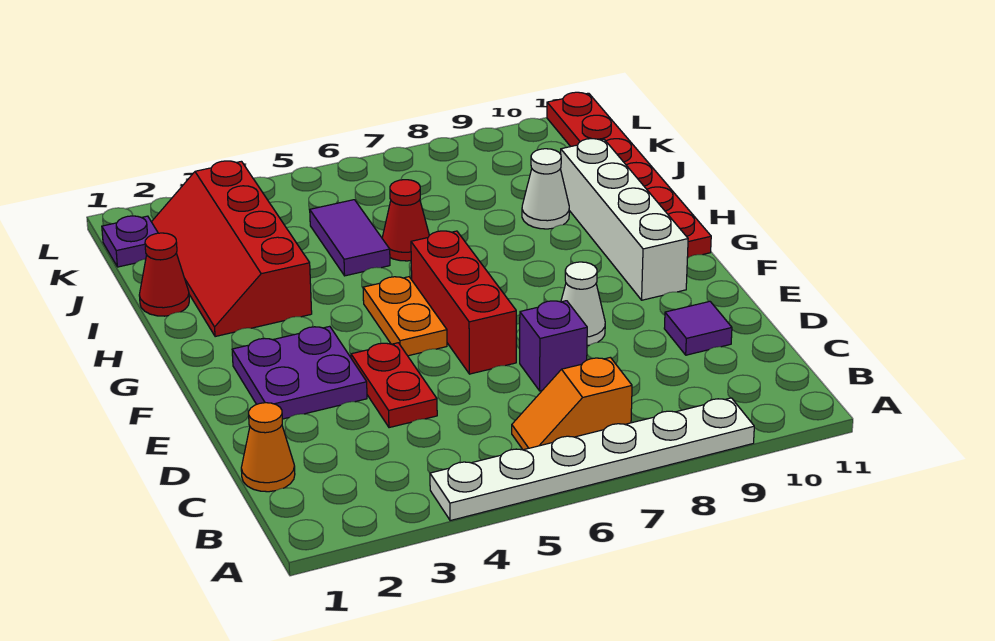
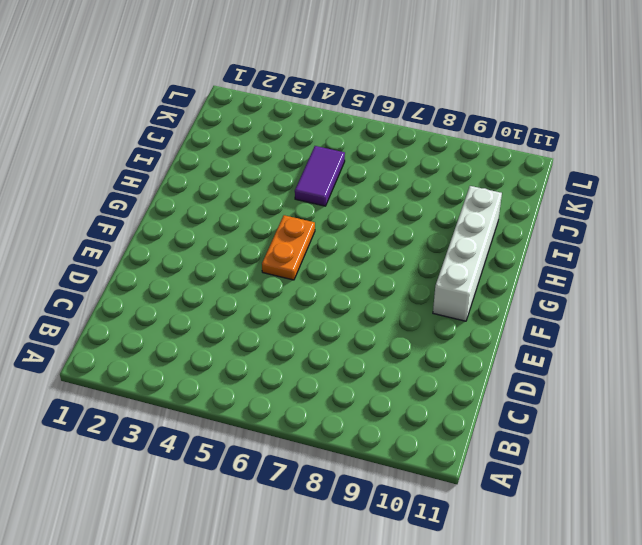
none -> white 1x6 plate [430,398,754,521]
none -> orange 1x2 slope [512,357,632,450]
none -> orange 1x1 cone [241,403,295,492]

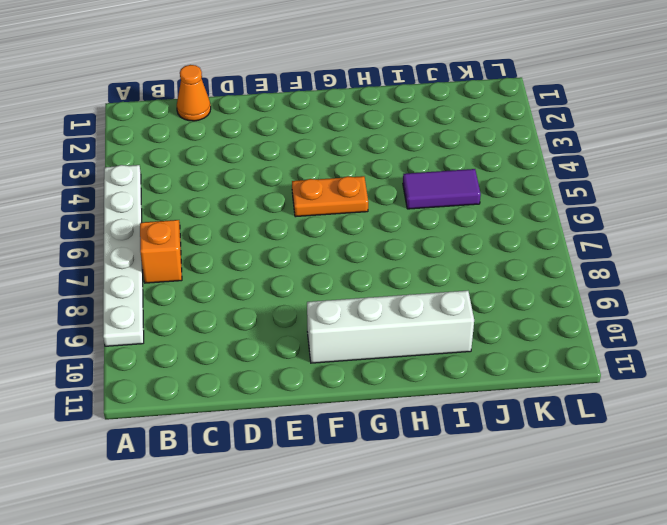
none -> red 1x2 plate [351,343,437,428]
none -> purple 1x1 brick [520,301,587,391]
none -> purple 1x1 tile [664,301,732,355]

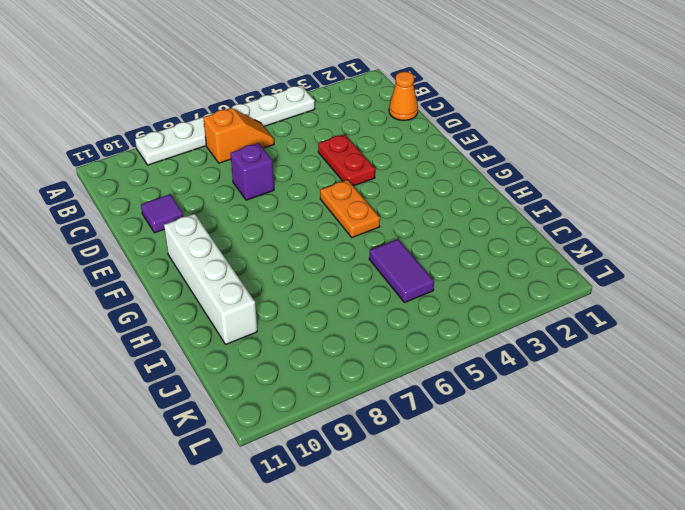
none -> purple 2x2 plate [232,326,367,419]
none -> red 1x3 brick [411,231,516,374]
none -> white 1x1 cone [561,262,605,346]

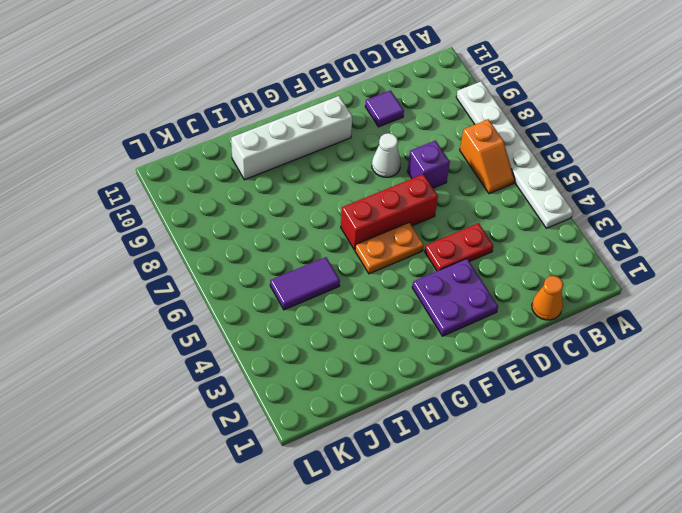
none -> red 1x6 plate [547,92,711,258]
none -> red 2x4 slope [152,161,312,337]
none -> red 1x1 cone [139,233,189,316]

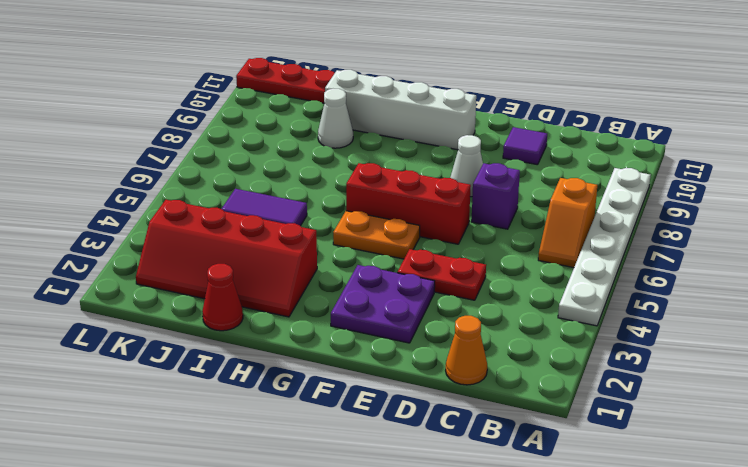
none -> red 1x1 cone [382,180,429,261]
none -> purple 1x1 plate [102,216,158,267]

